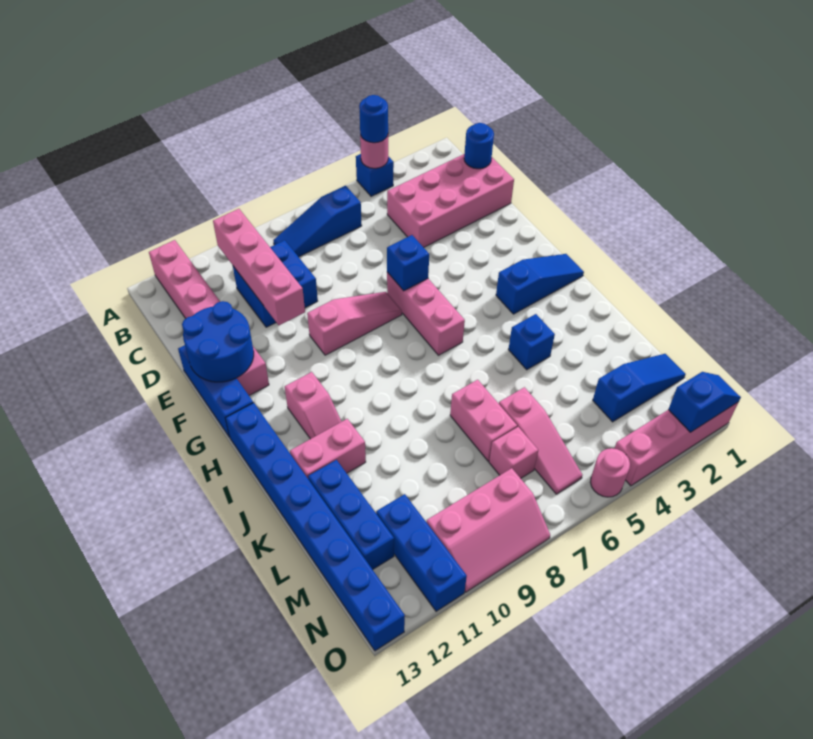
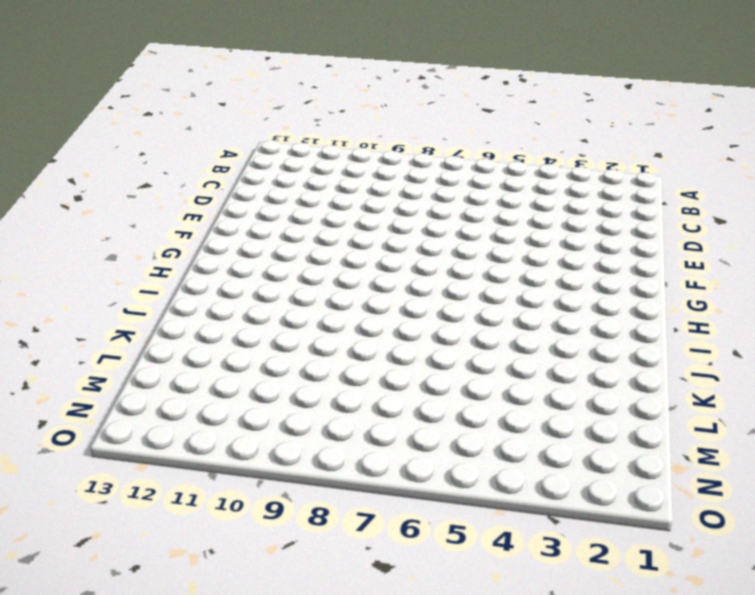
none -> blue 1x1 brick [356,154,394,196]
none -> pink 1x6 brick [149,240,269,395]
none -> blue 1x3 slope [273,185,362,257]

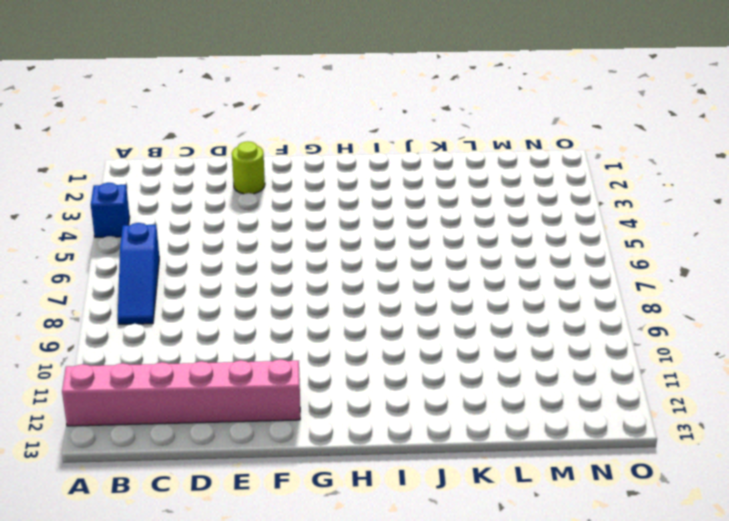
lime 1x1 round brick [232,141,265,194] -> none
none -> pink 2x4 brick [387,154,514,247]
none -> blue 2x2 brick [233,240,318,327]
none -> blue 1x3 brick [178,345,253,437]

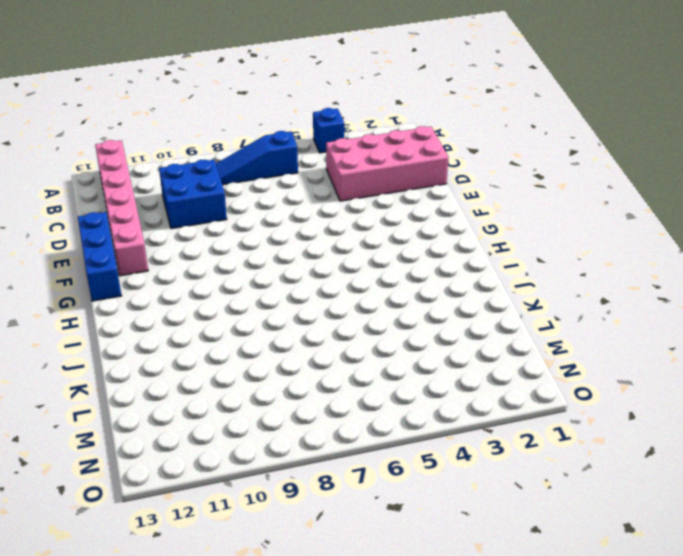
none -> pink 1x3 brick [387,272,465,355]
none -> pink 1x3 slope [307,292,402,355]
none -> blue 1x3 slope [496,254,584,314]

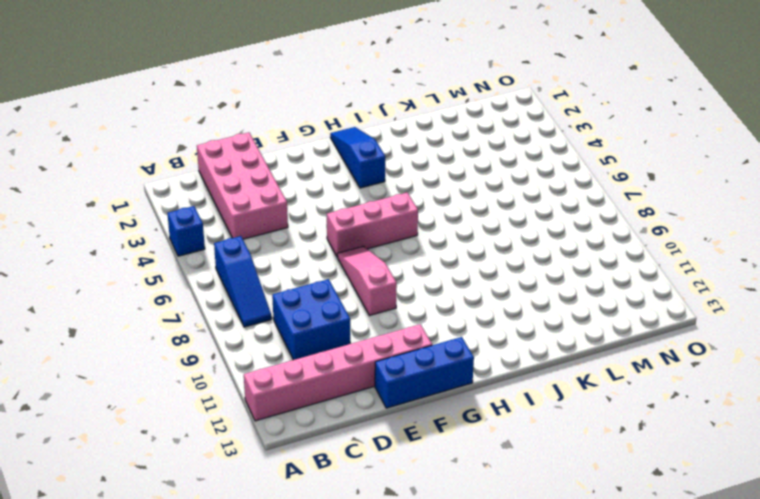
none -> pink 1x2 slope [285,372,342,439]
none -> blue 1x8 brick [226,403,405,651]
none -> blue 1x1 brick [508,314,555,370]

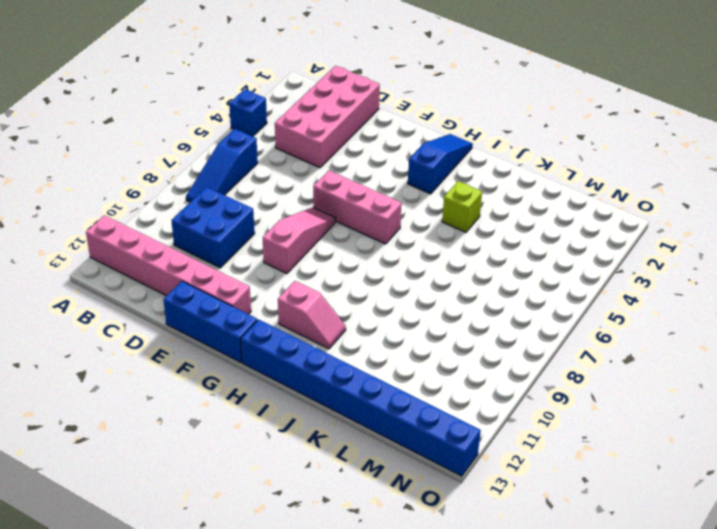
lime 1x1 brick [442,181,482,232] -> blue 1x1 brick [508,314,555,370]
none -> pink 1x2 brick [290,419,366,478]
none -> pink 1x2 brick [450,380,517,461]
none -> blue 1x3 brick [308,460,394,570]

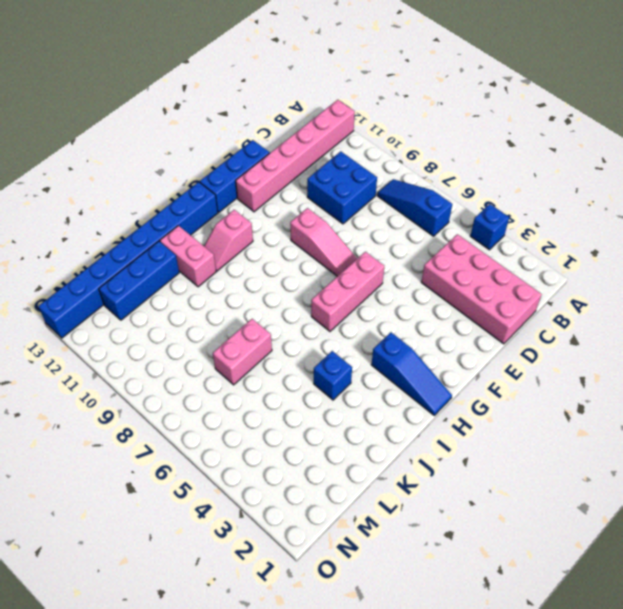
none -> pink 1x3 slope [499,387,582,494]
none -> blue 1x3 slope [593,354,686,422]
none -> pink 1x1 brick [489,427,538,478]

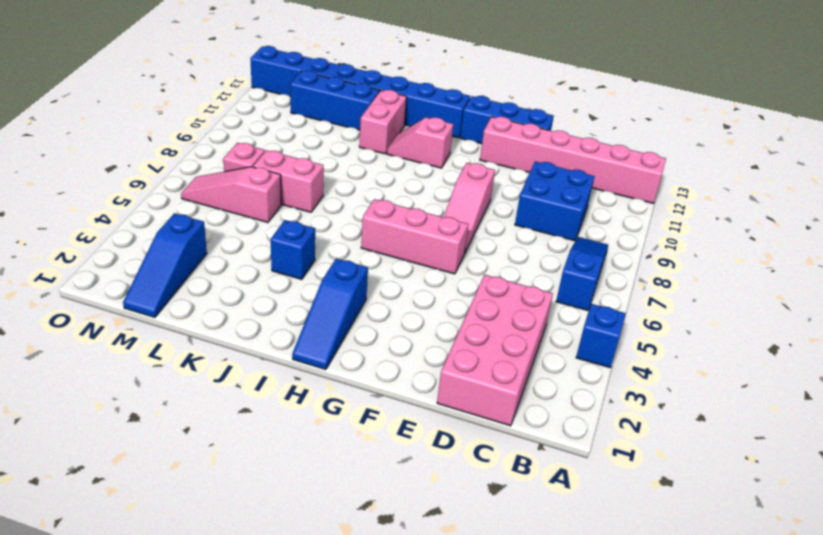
none -> blue 1x3 brick [376,494,467,611]
none -> pink 2x3 slope [427,468,550,592]
none -> pink 1x4 brick [614,402,738,486]

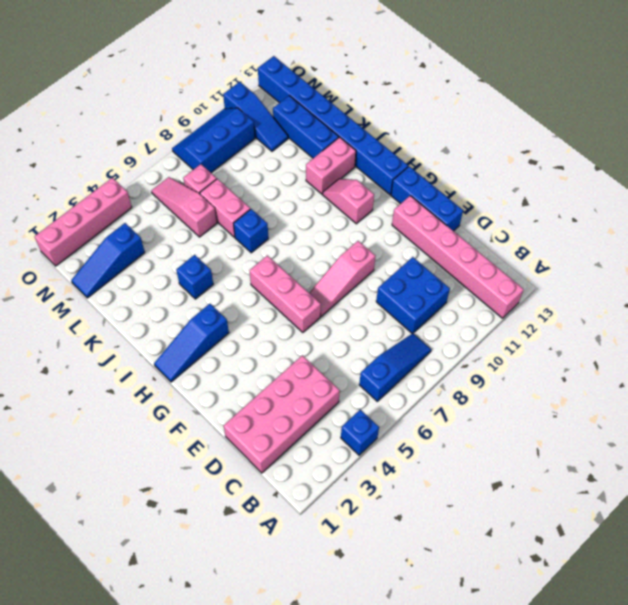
blue 1x1 brick [234,209,268,253] -> blue 1x1 brick moved to [387,235,429,291]
blue 1x3 slope [223,82,288,151] -> blue 1x3 brick [376,494,467,611]
blue 2x3 slope [172,108,255,173] -> pink 2x3 slope [427,468,550,592]
none -> pink 1x1 round brick [590,448,630,497]
none -> pink 1x1 round brick [360,135,388,168]
none -> pink 1x4 brick [213,209,305,325]

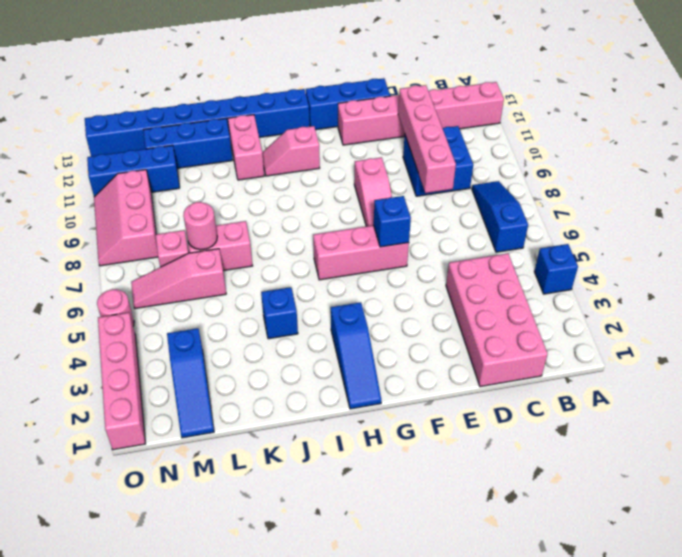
pink 1x4 brick [398,85,456,193] -> pink 1x4 brick turned to [213,209,305,325]
pink 1x1 round brick [183,202,217,250] -> pink 1x1 round brick moved to [360,135,388,168]
none -> blue 1x1 round brick [464,123,494,169]
none -> blue 2x2 round brick [182,301,254,382]
none -> blue 1x2 slope [668,372,741,432]

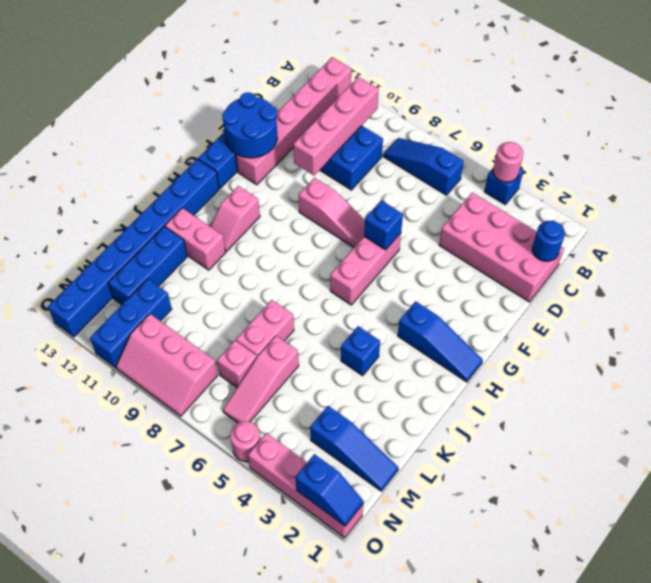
none -> blue 1x1 round brick [359,95,388,143]

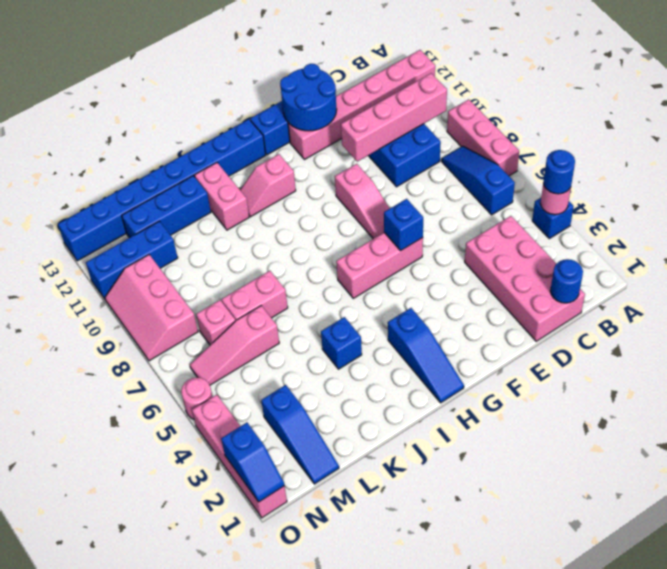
pink 1x3 brick [447,100,519,176] -> none

